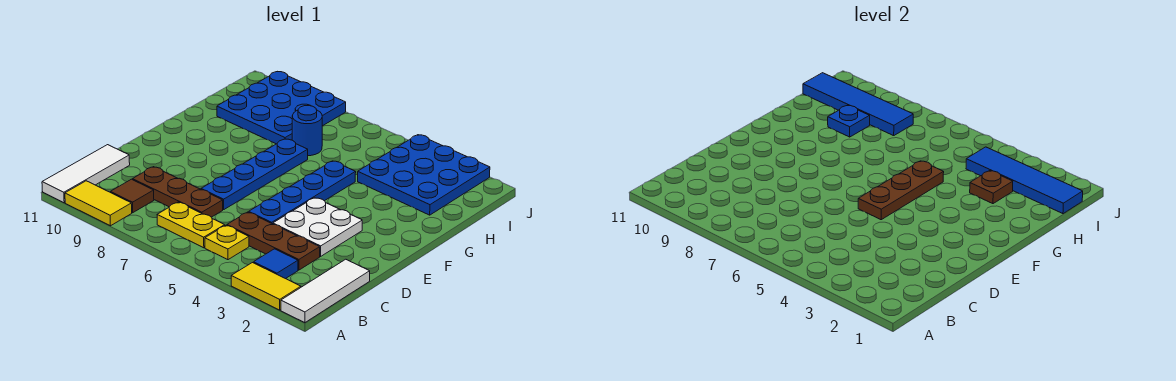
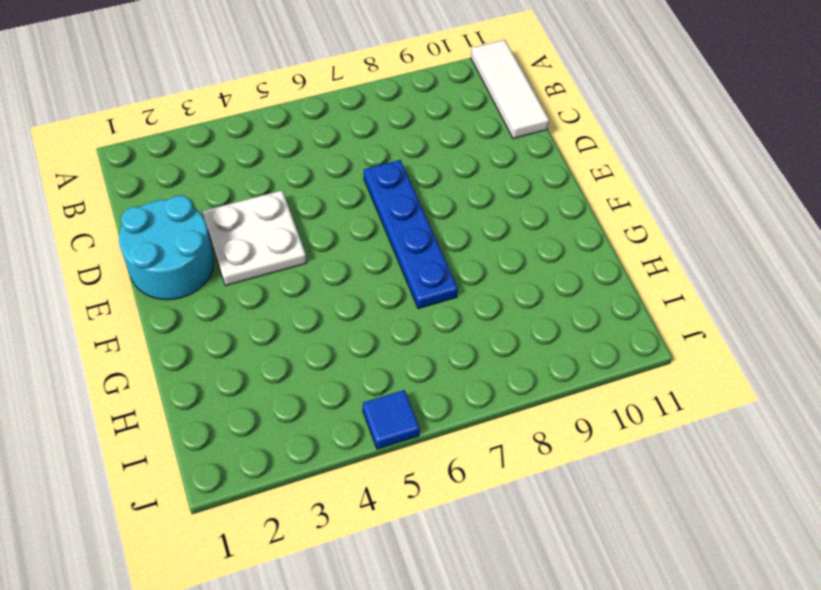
cyan 2x2 round brick [119,196,214,300] -> none
blue 1x1 tile [363,390,420,449] -> blue 1x1 tile moved to [254,249,298,279]
none -> white 1x3 tile [281,259,370,323]
none -> yellow 1x2 tile [231,263,301,310]
none -> yellow 1x2 tile [65,181,132,226]

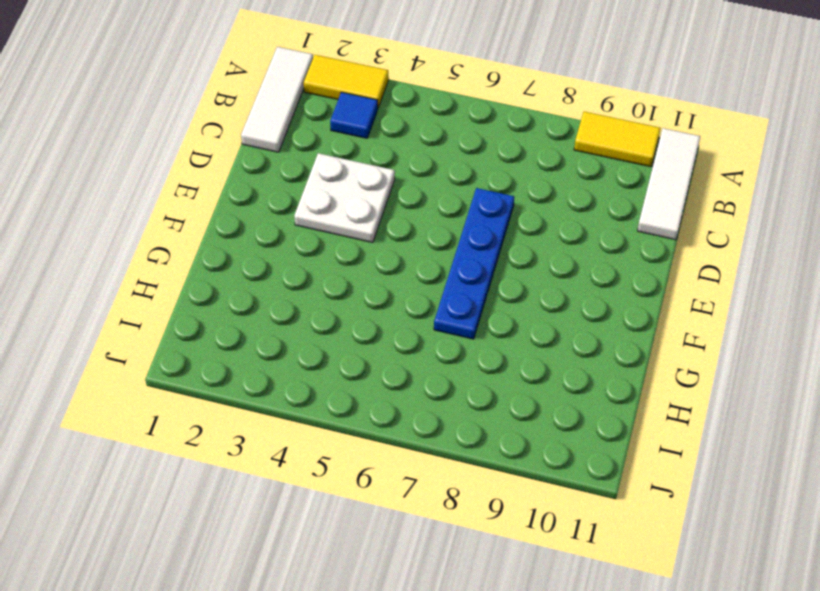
none -> yellow 1x1 plate [205,225,249,260]
none -> yellow 1x2 plate [157,202,225,248]
none -> brown 1x1 tile [110,179,154,213]

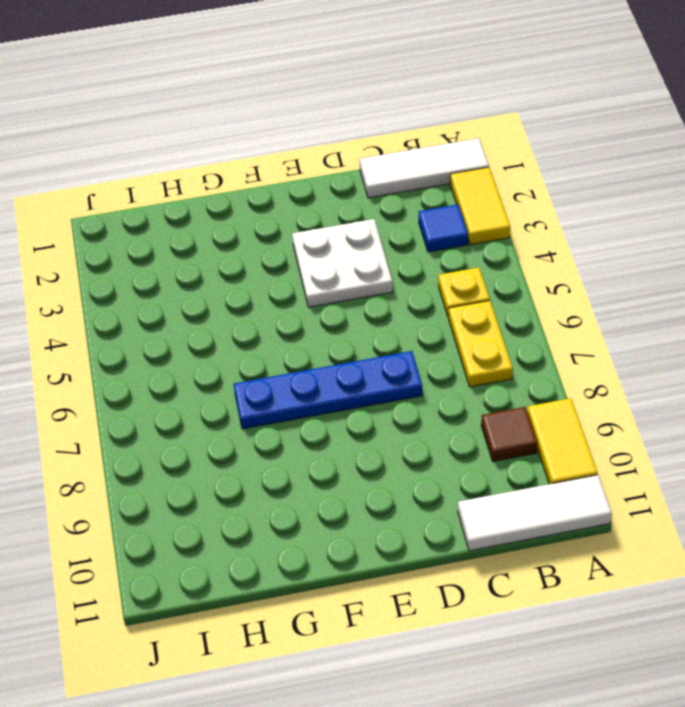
none -> brown 1x3 plate [227,212,320,270]
none -> brown 1x3 plate [133,167,223,217]
none -> blue 1x4 plate [249,161,356,224]

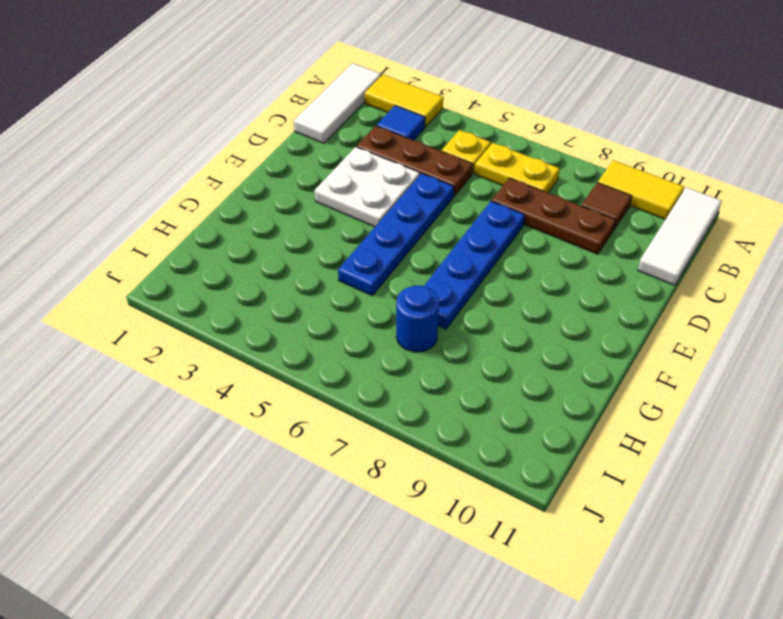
none -> blue 3x3 plate [358,135,490,215]
none -> blue 3x3 plate [217,72,346,144]
none -> brown 1x3 plate [858,161,944,220]

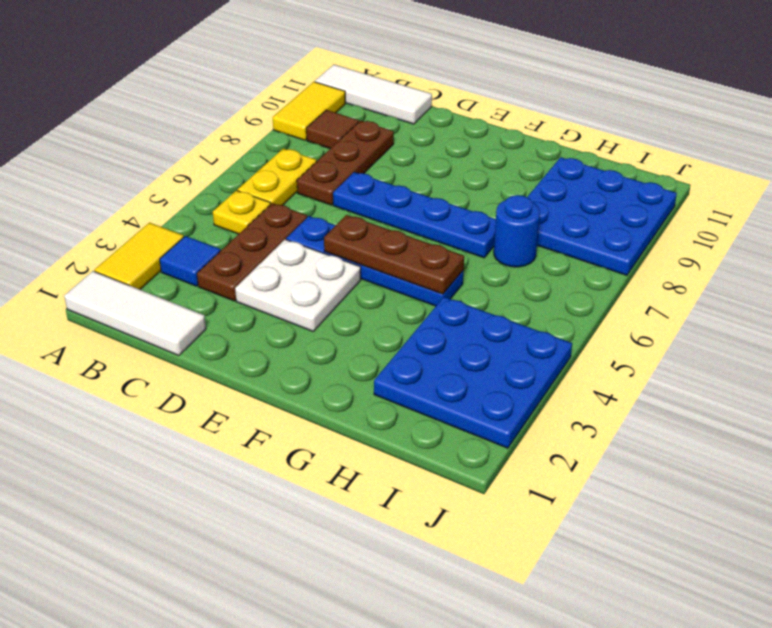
none -> brown 1x1 plate [970,171,1013,204]
none -> blue 1x1 plate [828,105,870,137]
none -> blue 1x4 tile [966,147,1083,214]

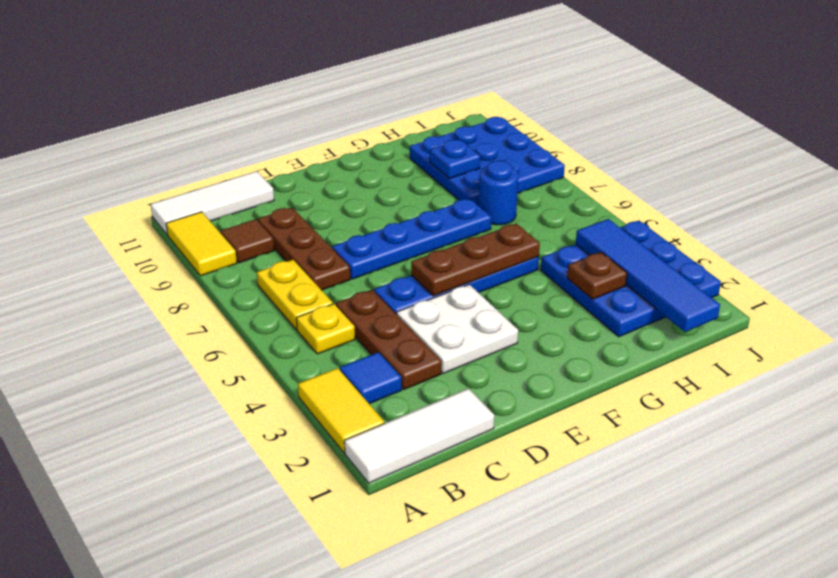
none -> blue 1x4 tile [803,73,913,136]

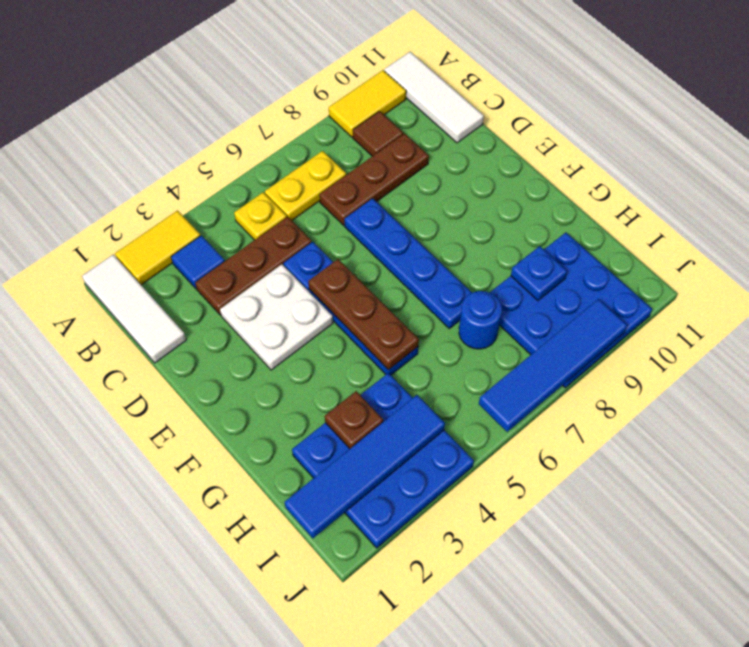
blue 1x4 tile [479,299,627,432] -> blue 1x4 tile moved to [803,73,913,136]

